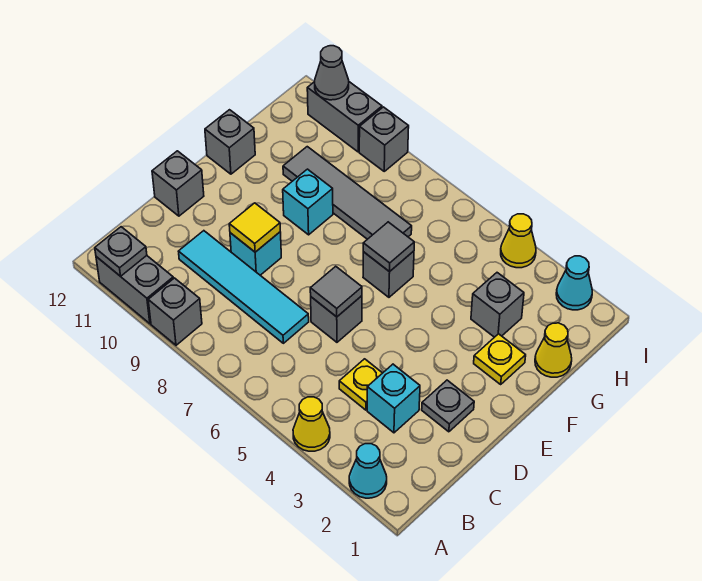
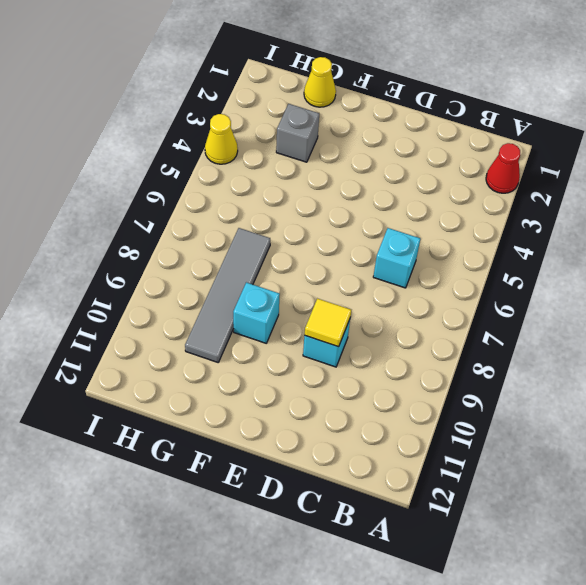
red 1x1 cone [486,143,520,193] -> cyan 1x1 cone [349,444,387,498]
cyan 1x1 brick [373,228,420,288] -> cyan 1x1 brick moved to [367,364,420,433]
none -> yellow 1x1 cone [293,397,330,451]
none -> grey 1x1 brick [148,278,202,345]
none -> grey 1x2 brick [96,256,173,324]

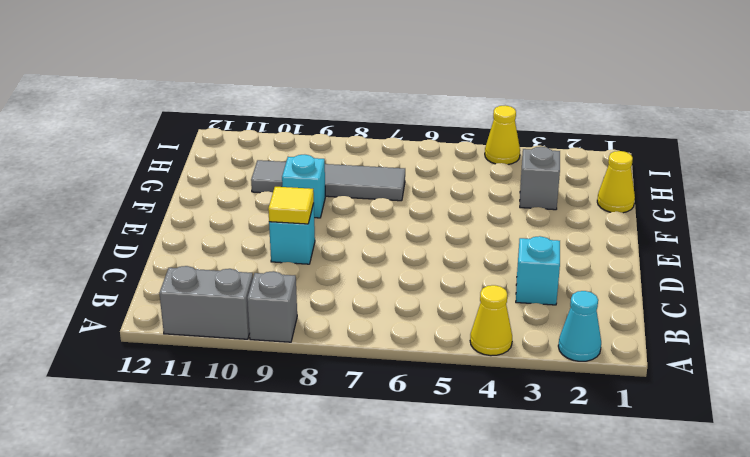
none -> yellow 1x1 plate [339,359,382,410]
none -> cyan 1x4 tile [178,231,309,343]
none -> grey 1x1 plate [422,380,474,432]

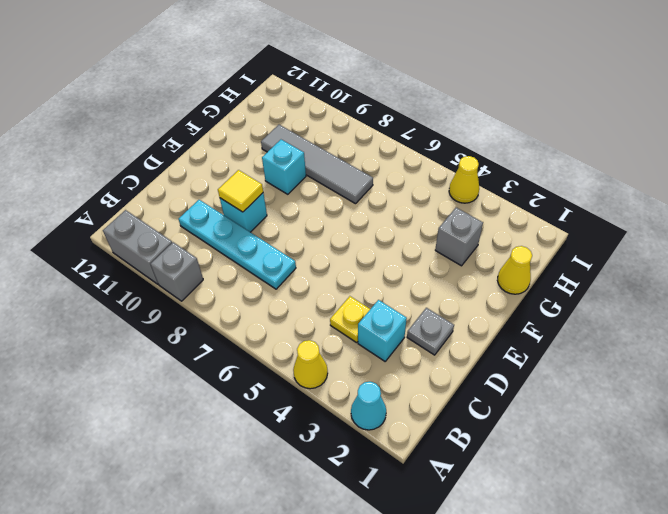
cyan 1x4 plate [179,200,296,289] -> cyan 1x4 tile [178,231,309,343]
none -> grey 1x1 brick [311,296,362,342]
none -> grey 1x1 brick [152,151,204,216]
none -> yellow 1x1 plate [474,334,526,384]

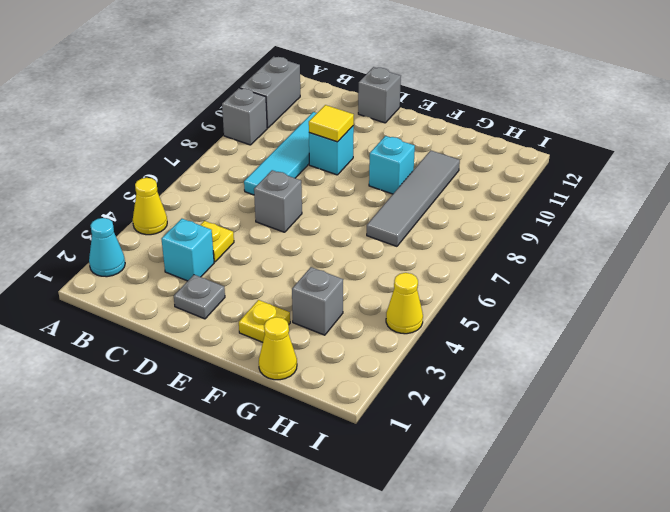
none -> grey 1x1 brick [363,251,414,297]
none -> grey 1x1 brick [205,110,255,174]
none -> cyan 1x1 cone [556,256,592,310]

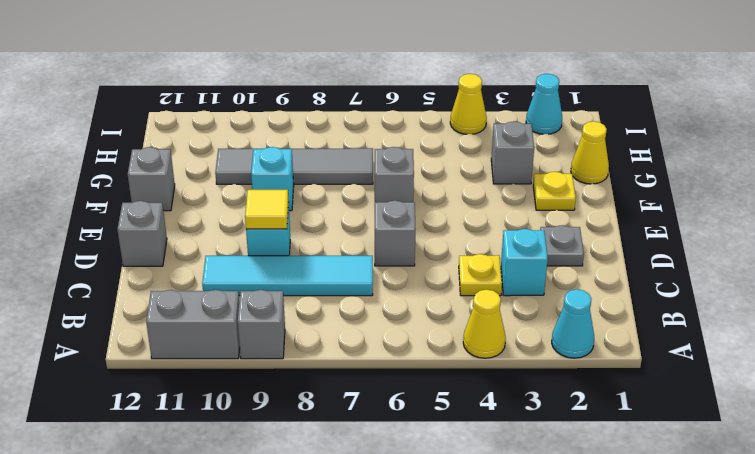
none -> grey 1x1 brick [359,107,409,171]
none -> grey 1x2 brick [307,82,382,152]
none -> grey 1x1 plate [95,227,147,276]

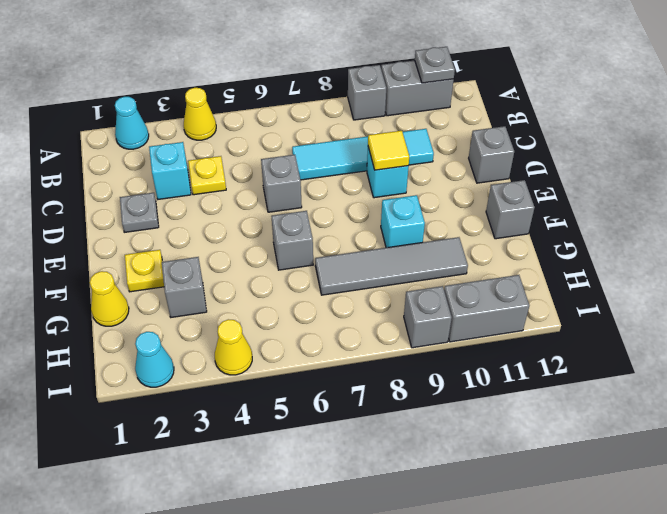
none -> grey 1x1 tile [310,266,362,317]
none -> grey 1x1 tile [363,222,414,272]
none -> grey 1x1 cone [315,46,349,100]

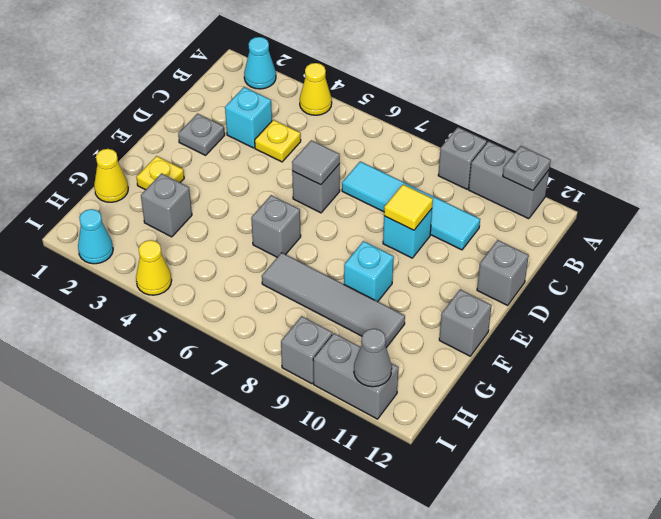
none -> grey 1x1 tile [363,222,414,272]

